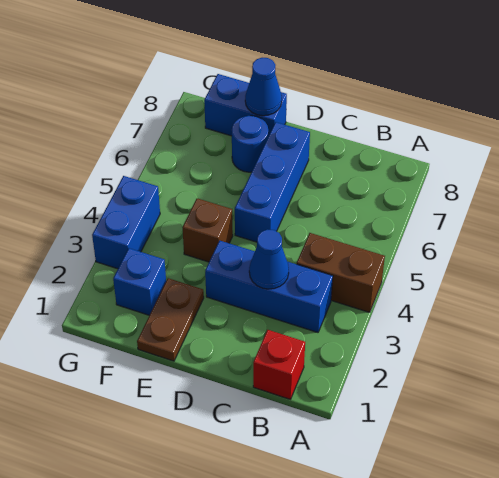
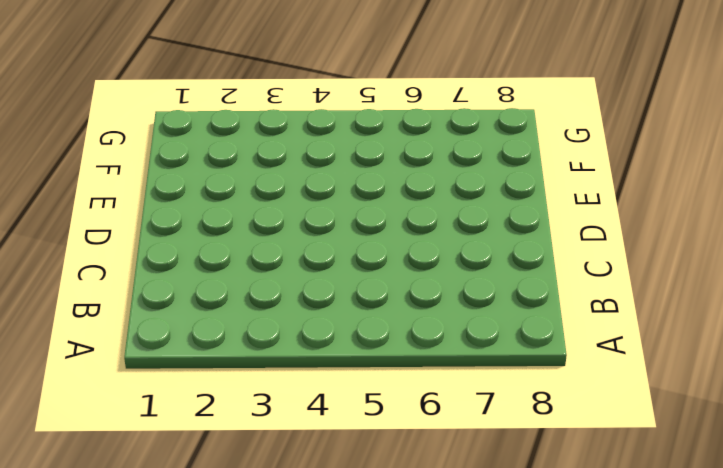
none -> brown 1x2 brick [297,233,385,312]
none -> red 1x1 brick [253,330,305,399]
none -> blue 1x3 brick [205,241,333,332]

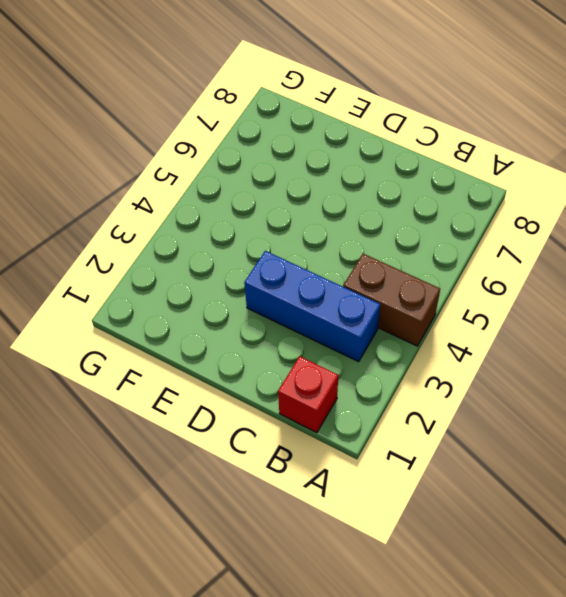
none -> blue 1x3 brick [235,122,310,242]
none -> brown 1x2 plate [137,278,204,361]
none -> brown 1x1 brick [183,198,233,262]

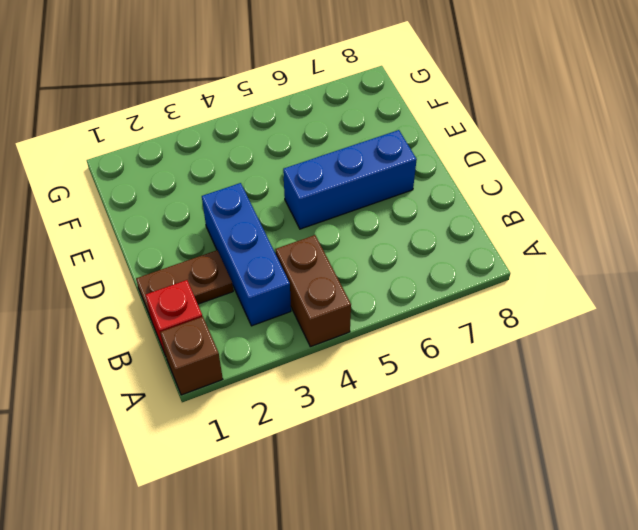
brown 1x1 brick [160,317,223,395] -> brown 1x1 brick moved to [183,198,233,262]
brown 1x2 plate [136,250,233,318] -> brown 1x2 plate moved to [137,278,204,361]
none -> blue 1x1 round brick [232,116,268,172]
none -> blue 1x2 brick [204,74,287,136]
none -> blue 1x1 brick [113,248,166,315]

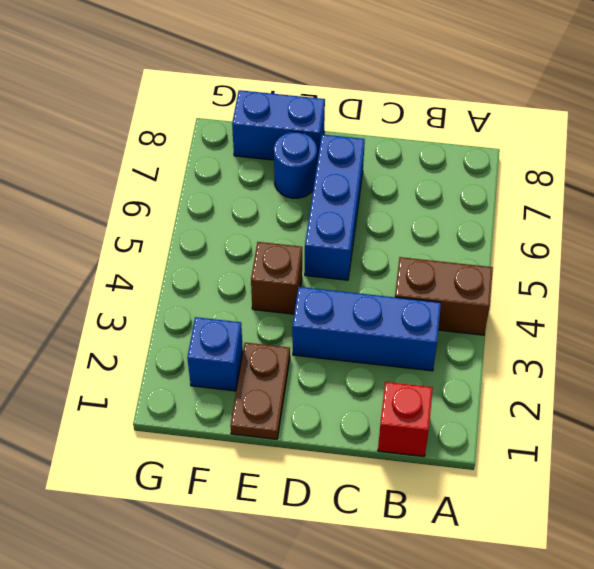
none -> blue 1x2 brick [92,176,160,269]
none -> blue 1x1 cone [249,229,289,289]
none -> blue 1x1 cone [245,58,282,116]

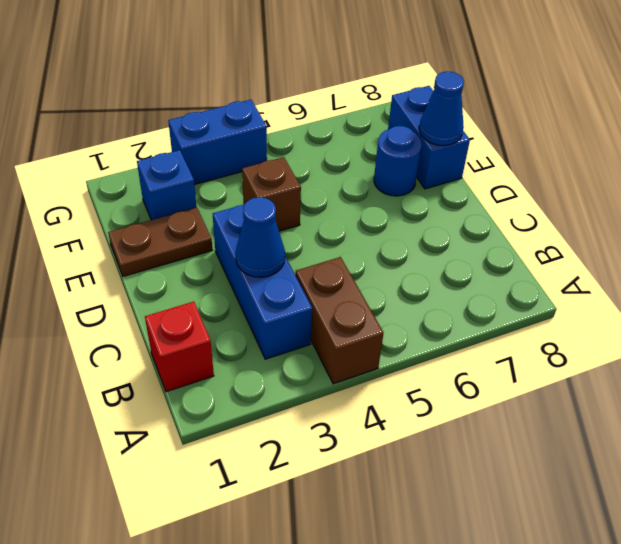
none -> blue 1x3 brick [235,122,310,242]

